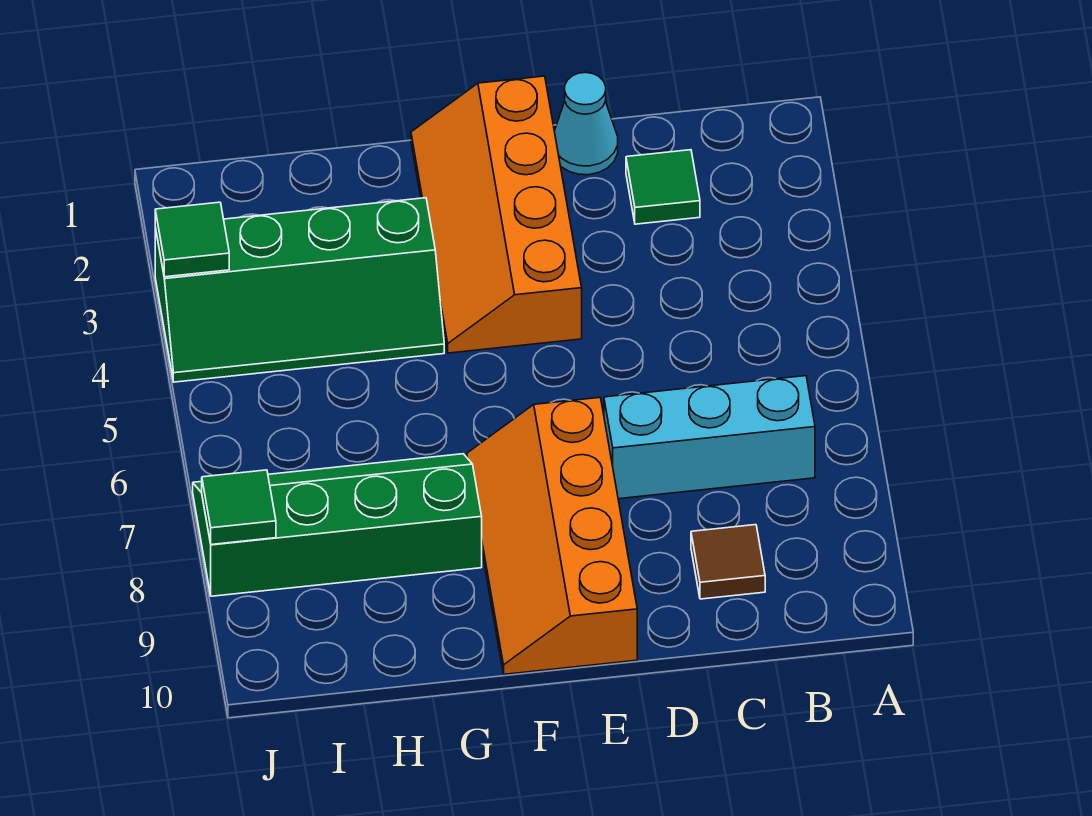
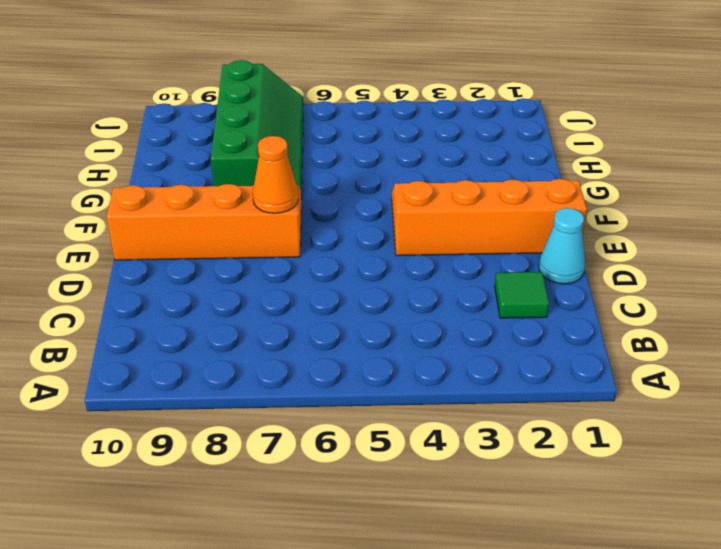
orange 1x1 cone [253,136,299,213] -> none
none -> cyan 1x3 brick [604,376,815,499]
none -> brown 1x1 tile [691,525,765,599]

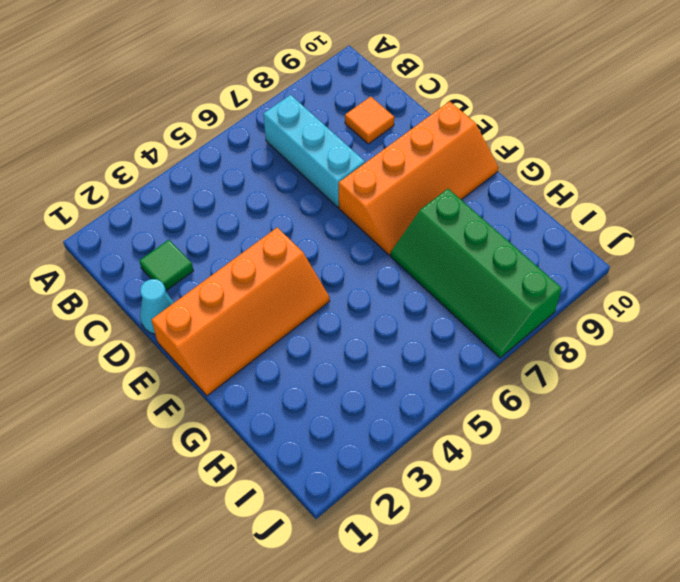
orange 1x1 tile [345,97,394,144] -> brown 1x1 tile [691,525,765,599]
none -> green 2x4 slope [155,198,444,382]
none -> green 1x1 tile [155,202,229,277]

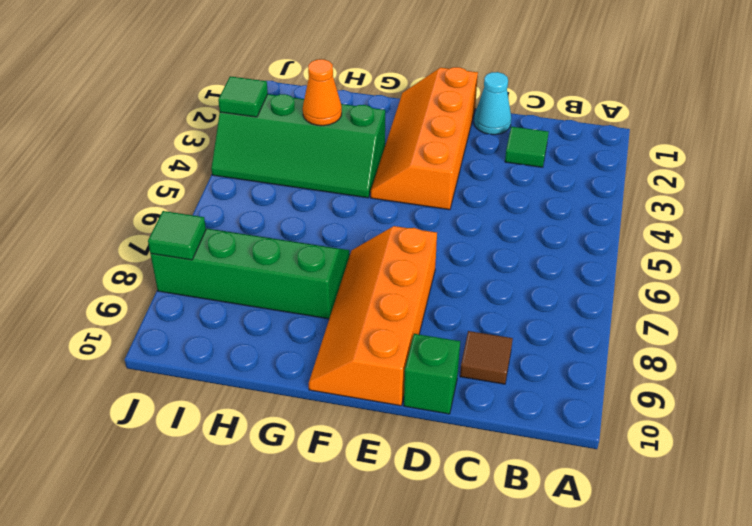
green 1x1 brick [404,334,460,414] -> none
orange 1x1 cone [303,59,342,126] -> none
none -> cyan 1x3 brick [604,376,815,499]

